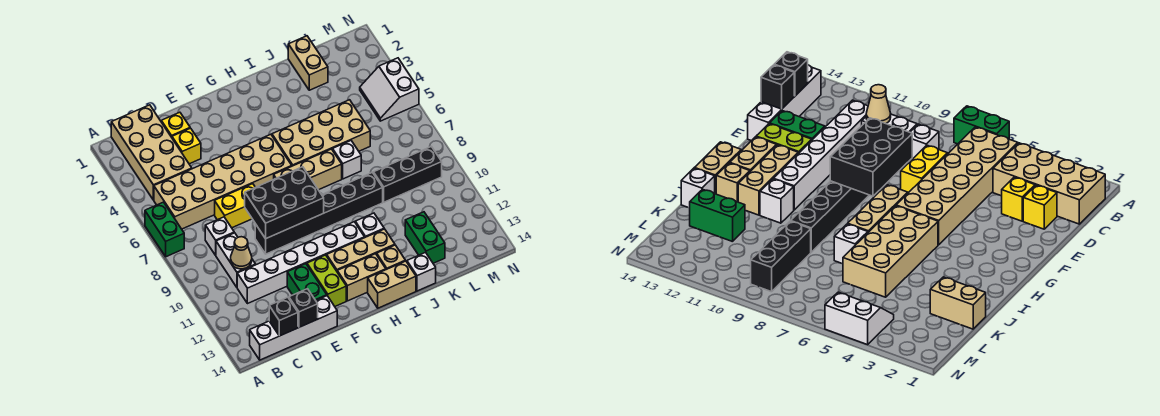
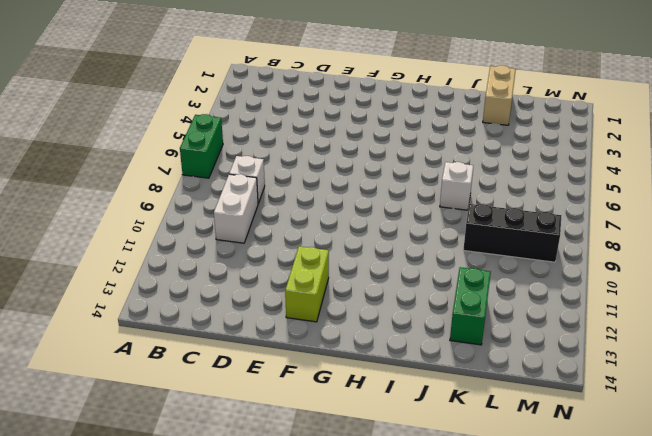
none -> tan 2x4 brick [111,105,192,200]
none -> tan 2x6 brick [154,134,292,229]
none -> white 1x4 brick [250,296,337,360]
none -> white 1x6 brick [237,222,365,304]

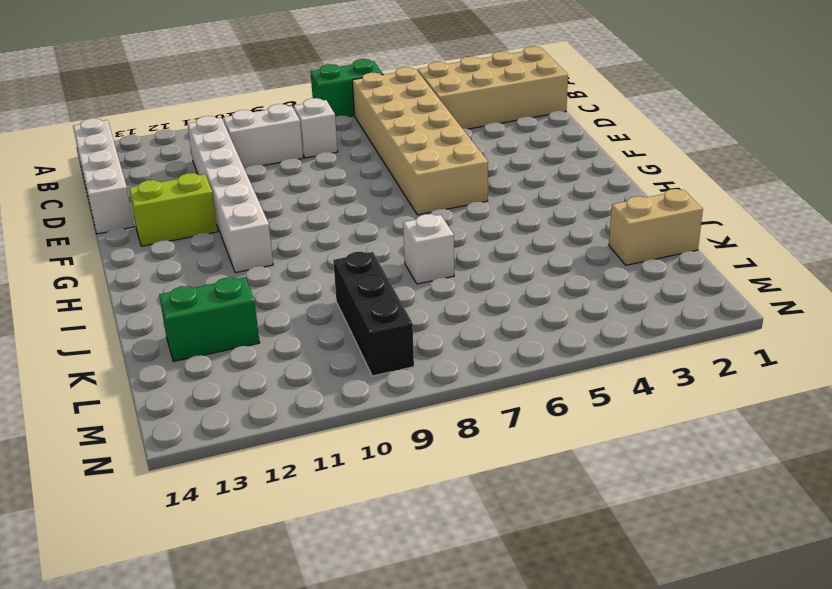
none -> yellow 1x1 brick [161,112,190,137]
none -> yellow 1x1 brick [172,128,201,164]
none -> yellow 1x2 brick [215,184,255,228]
none -> black 1x6 brick [255,172,383,254]

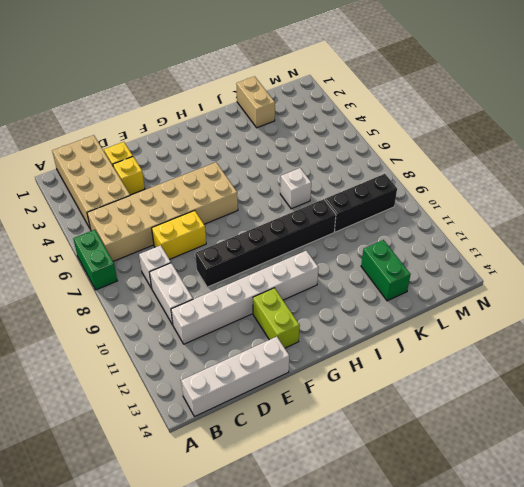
none -> green 1x2 brick [287,264,327,300]
none -> tan 1x3 brick [274,149,342,190]
none -> tan 1x3 brick [327,229,395,271]
none -> tan 1x2 brick [337,254,386,301]

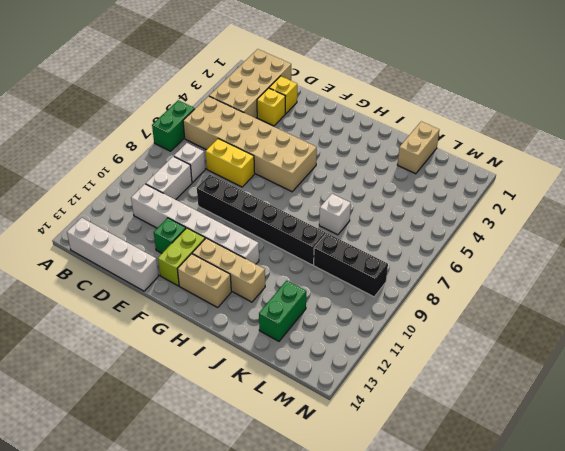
green 1x1 brick [154,218,186,253] -> green 1x2 brick [287,264,327,300]
none -> tan 1x3 brick [274,149,342,190]
none -> tan 2x4 brick [272,100,370,166]
none -> tan 1x2 brick [368,261,416,308]
none -> white 1x1 brick [355,213,384,237]

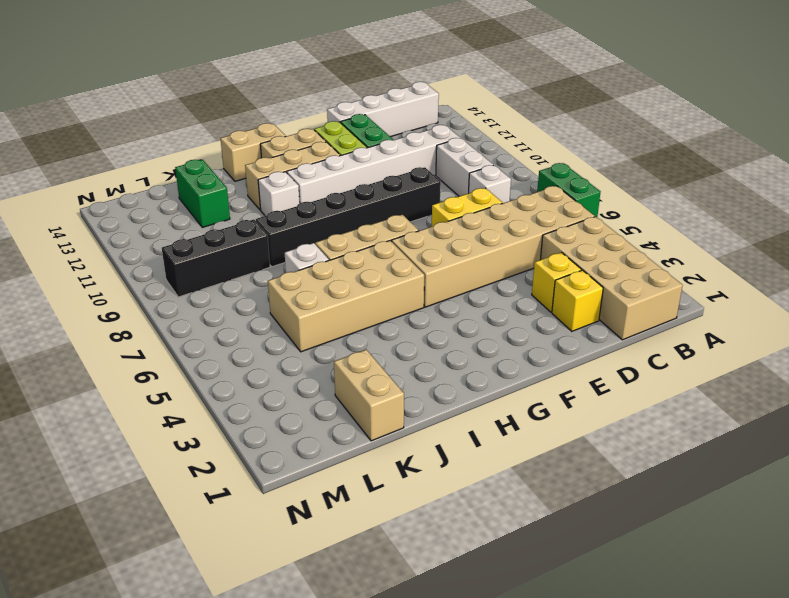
none -> tan 1x1 brick [377,245,405,270]
none -> white 1x1 brick [407,253,436,291]
none -> white 2x2 slope [360,58,419,121]
none -> tan 1x1 cone [231,237,252,269]

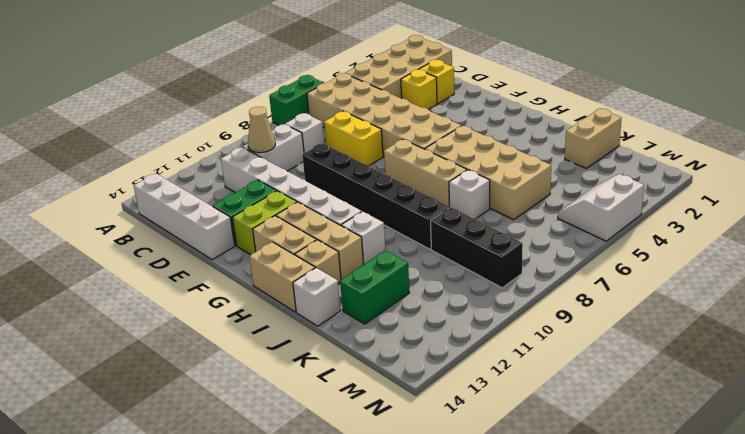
none -> black 1x1 brick [269,297,298,336]
none -> black 1x1 brick [289,289,318,327]
none -> black 2x3 brick [245,167,324,239]

